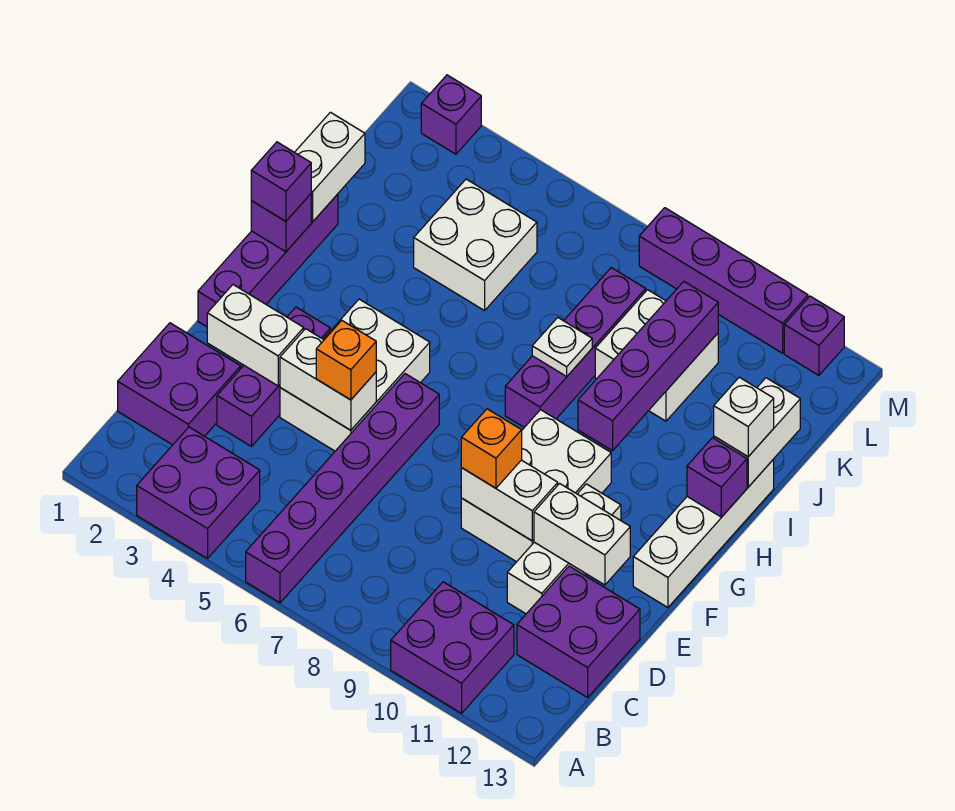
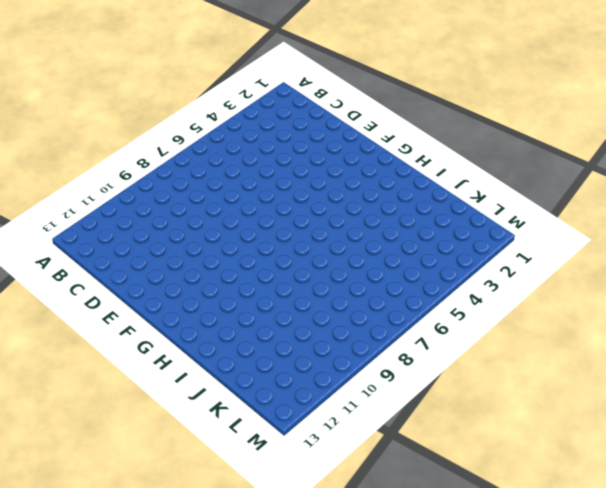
none -> purple 2x2 brick [137,427,260,559]
none -> purple 1x6 brick [246,374,439,603]
none -> purple 2x2 brick [391,582,514,713]
none -> purple 2x2 brick [118,323,241,445]

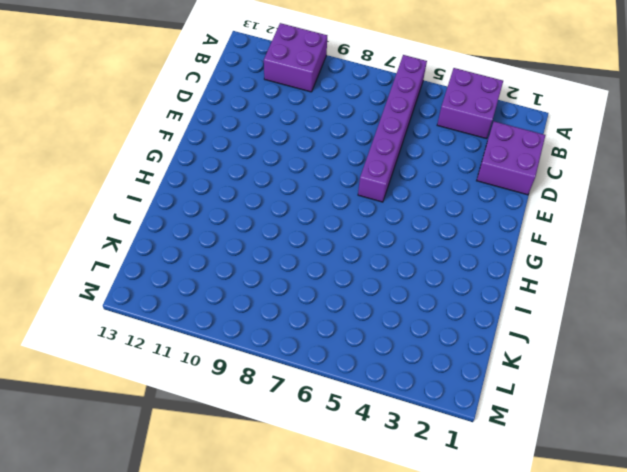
none -> purple 2x2 brick [517,566,640,697]
none -> purple 1x3 brick [217,307,330,446]
none -> white 1x3 brick [507,484,621,614]
none -> white 2x3 brick [280,299,430,451]

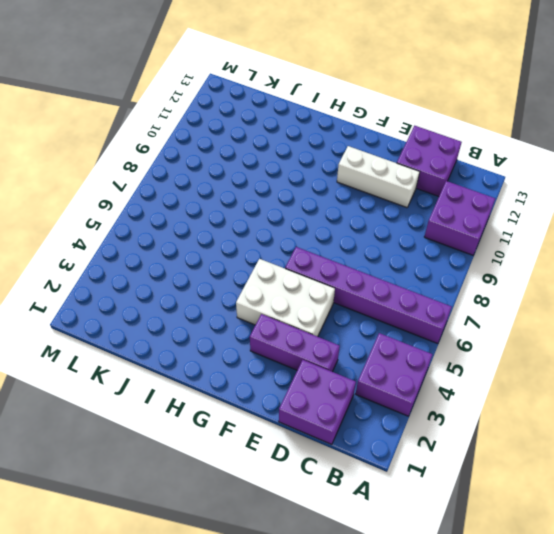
none -> white 2x3 brick [461,410,611,562]
none -> purple 1x4 brick [198,194,338,327]
none -> white 1x4 brick [633,459,774,607]
none -> purple 1x4 brick [505,268,646,427]

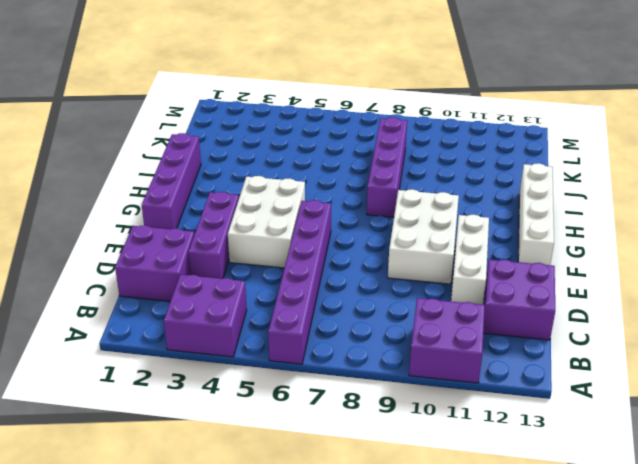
none -> white 2x2 brick [414,179,537,311]
none -> white 2x2 brick [595,290,718,421]
none -> purple 1x1 brick [421,75,481,154]
none -> purple 1x4 brick [639,208,808,353]

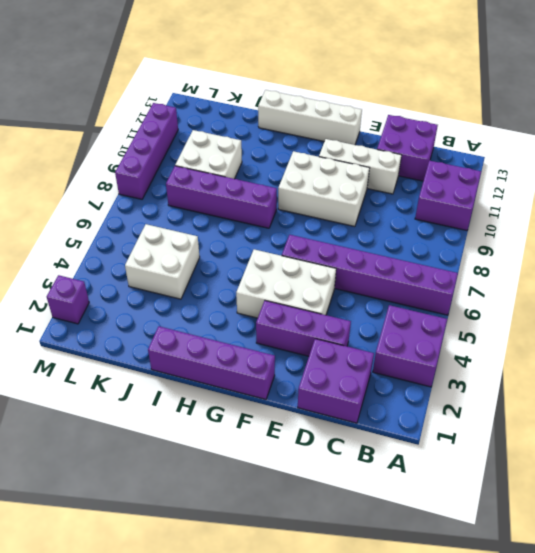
none -> purple 1x1 brick [784,296,844,375]
none -> white 1x2 brick [207,285,304,386]
none -> white 1x2 brick [280,329,376,430]
none -> white 1x2 brick [461,460,558,541]

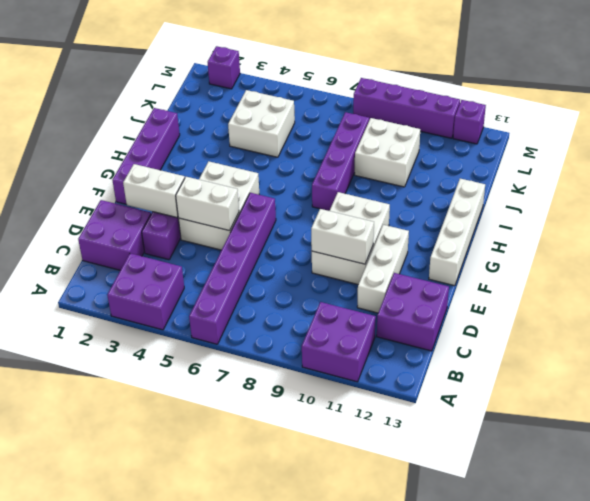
none -> white 1x2 brick [534,484,630,585]
none -> purple 1x1 brick [251,194,311,252]
none -> purple 1x4 brick [578,282,718,451]
none -> purple 1x1 brick [687,438,747,517]

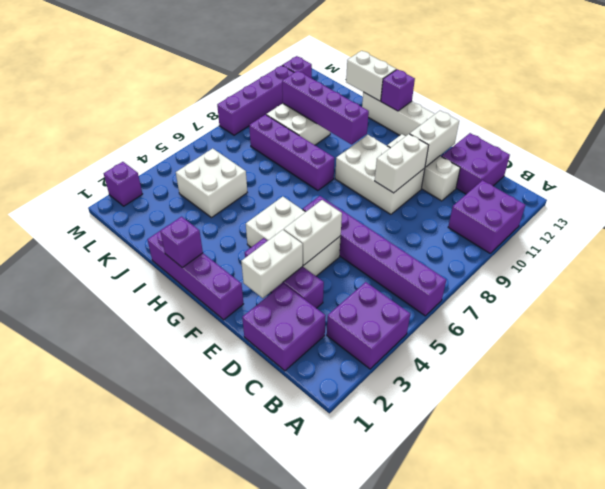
none -> white 1x2 brick [295,112,365,222]
none -> white 1x1 plate [532,318,592,376]
none -> orange 1x1 brick [316,321,376,400]
none -> orange 1x1 brick [461,409,522,488]

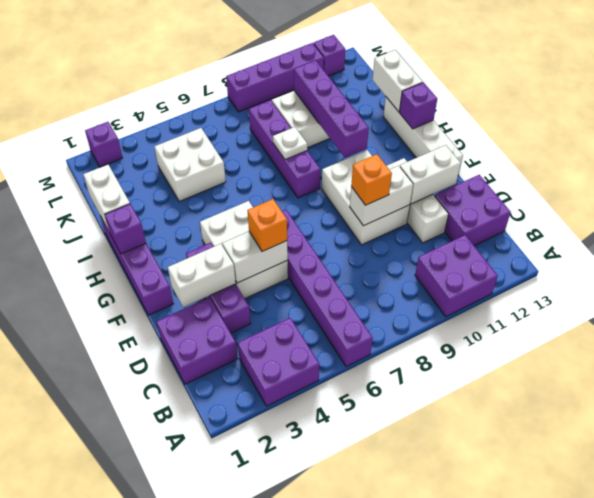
none -> purple 1x1 brick [251,142,311,221]
none -> white 1x1 brick [714,377,774,457]

